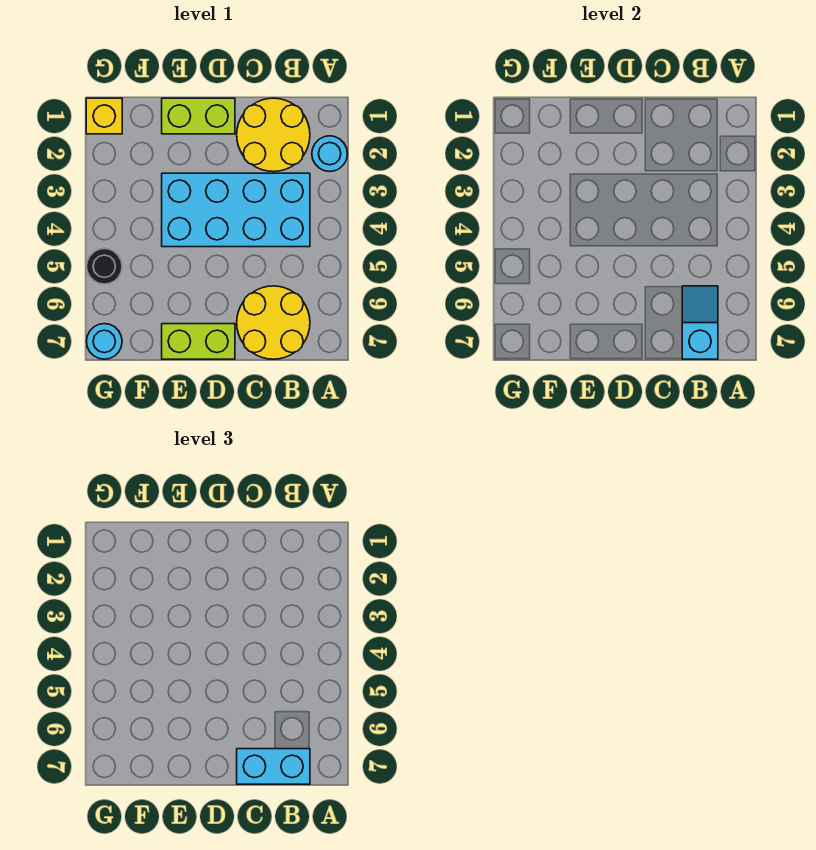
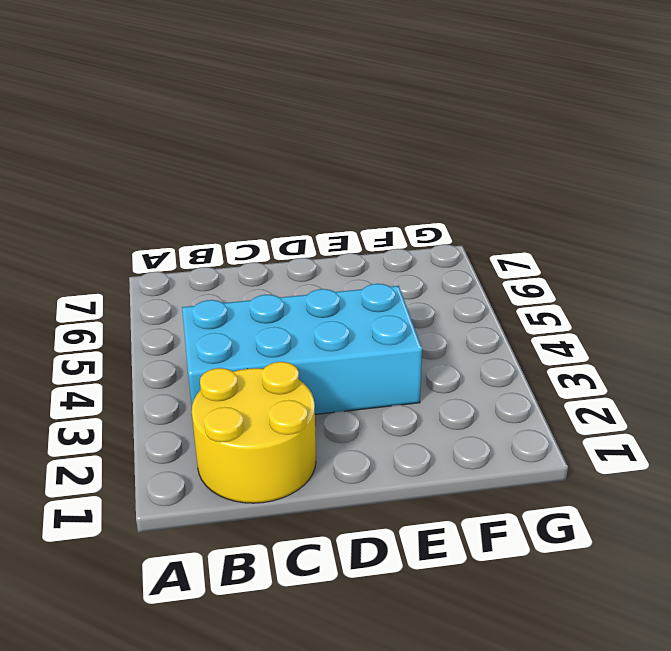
none -> cyan 1x1 round brick [312,136,348,172]
none -> yellow 2x2 round brick [237,286,310,359]

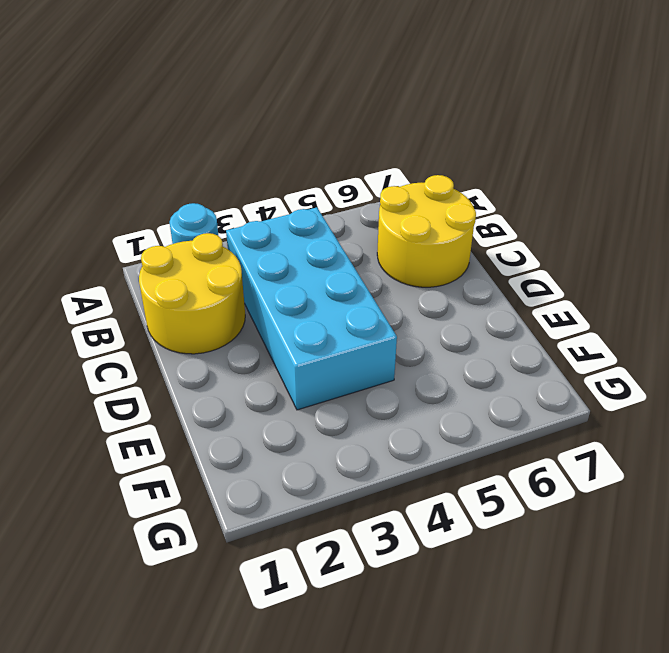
none -> lime 1x2 brick [162,98,235,134]
none -> lime 1x2 brick [162,324,235,359]

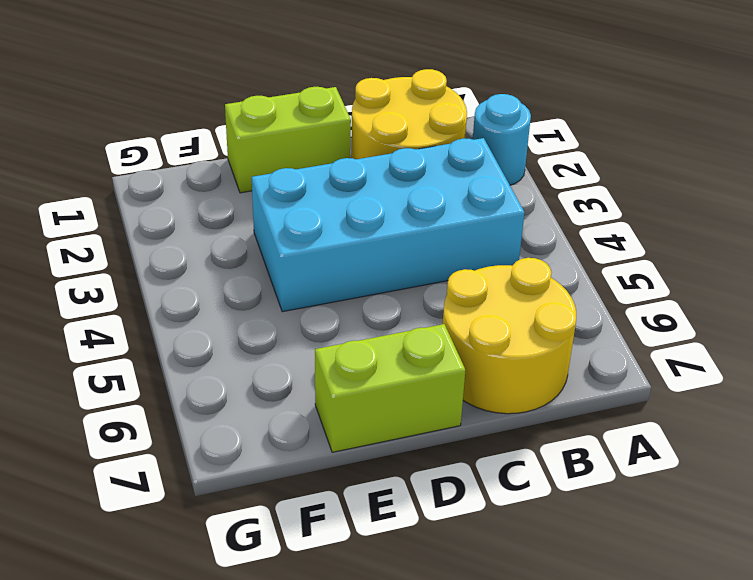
none -> yellow 1x1 brick [86,98,122,134]
none -> black 1x1 round brick [87,249,122,284]

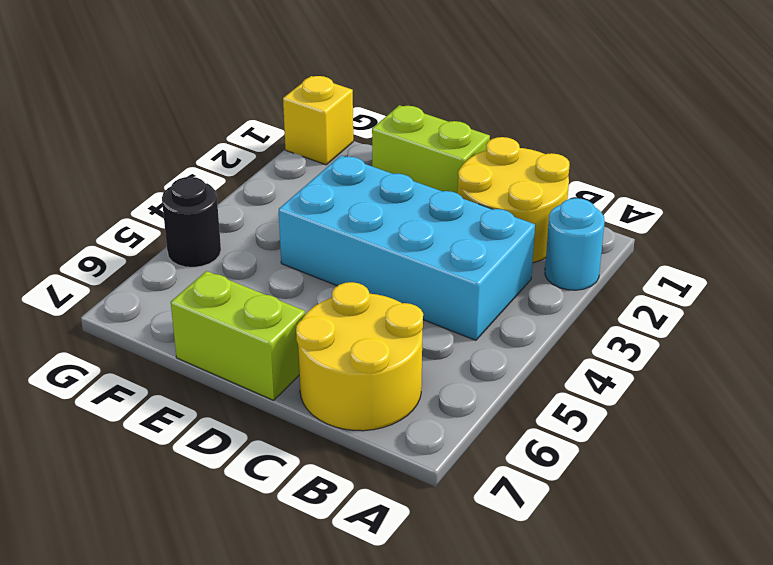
none -> cyan 1x1 round brick [87,324,122,359]
none -> cyan 1x2 slope [682,286,718,359]

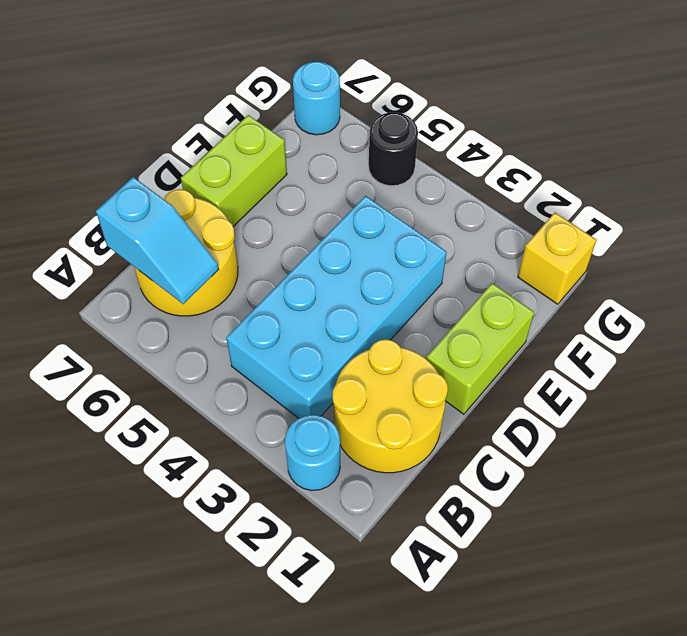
none -> cyan 1x2 brick [237,749,310,784]

